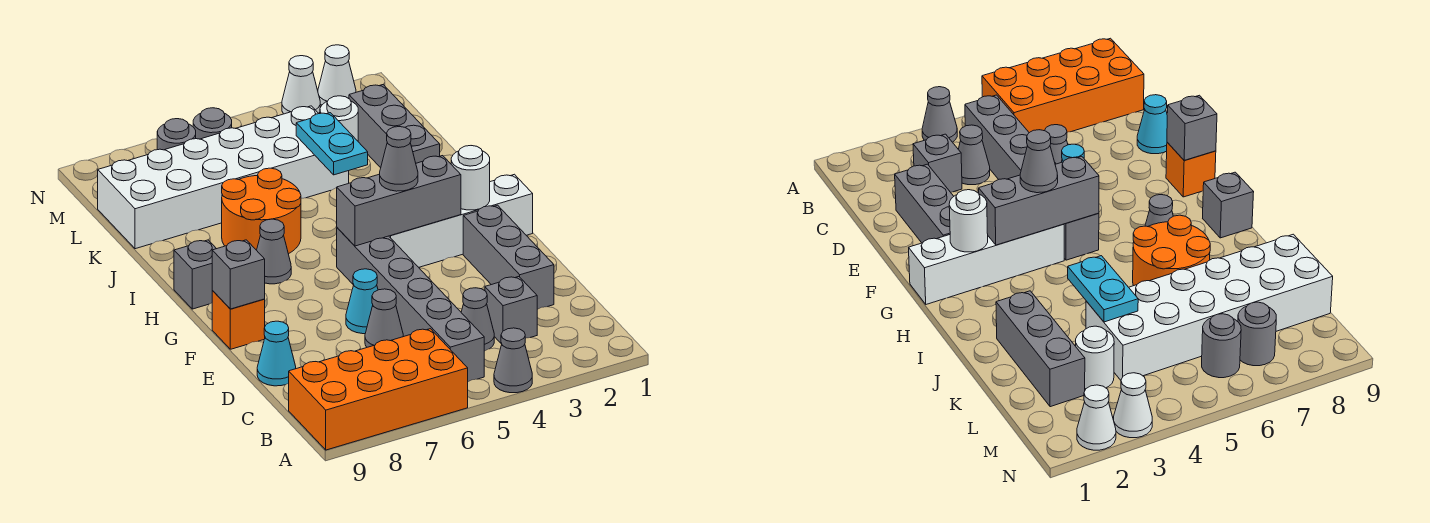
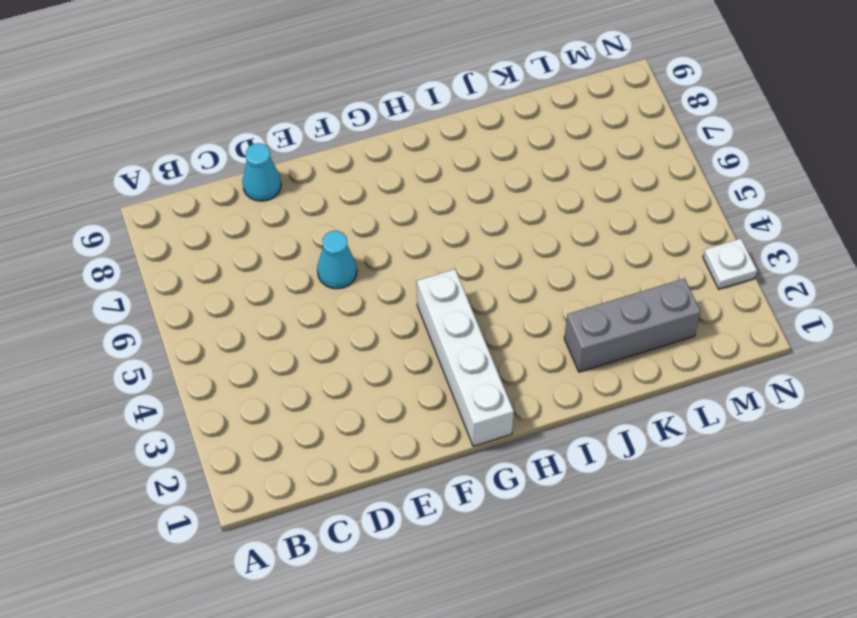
white 1x1 plate [703,238,757,289] -> white 1x1 cone [282,56,320,114]
none -> grey 1x1 cone [494,328,532,393]
none -> orange 2x4 brick [289,329,468,450]
none -> grey 1x6 brick [337,228,484,382]

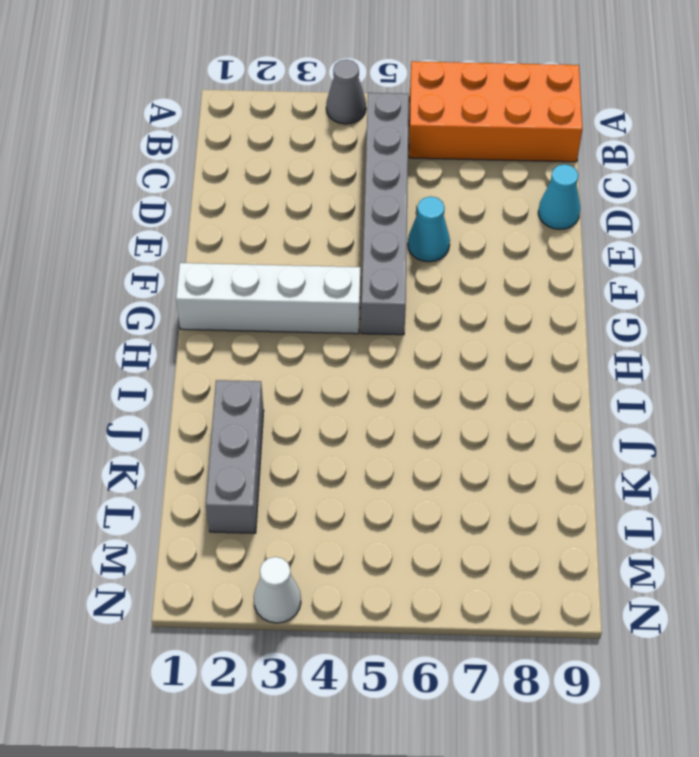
none -> grey 1x1 brick [485,277,537,344]
none -> grey 1x1 cone [461,288,494,351]
none -> grey 1x3 brick [463,205,554,309]

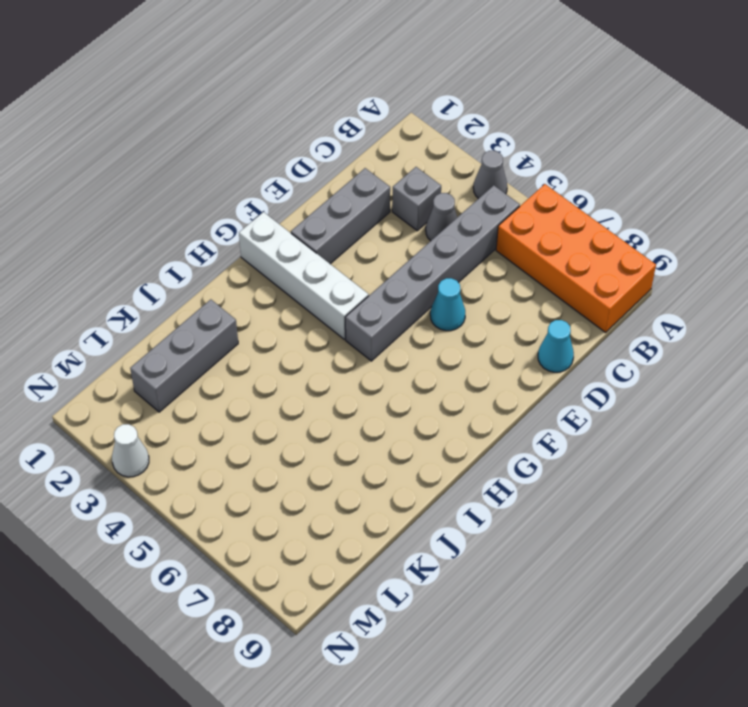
none -> grey 1x1 cone [365,289,403,347]
none -> orange 1x1 brick [212,291,265,349]
none -> grey 1x1 cone [257,219,291,284]

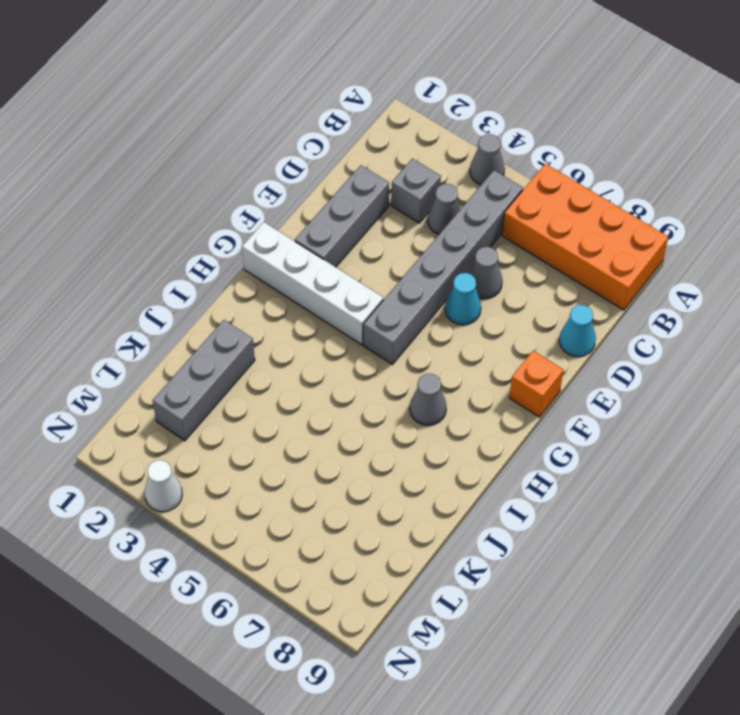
none -> grey 1x1 brick [174,240,216,309]
none -> orange 2x2 round brick [222,168,301,254]
none -> white 2x6 brick [98,106,349,249]

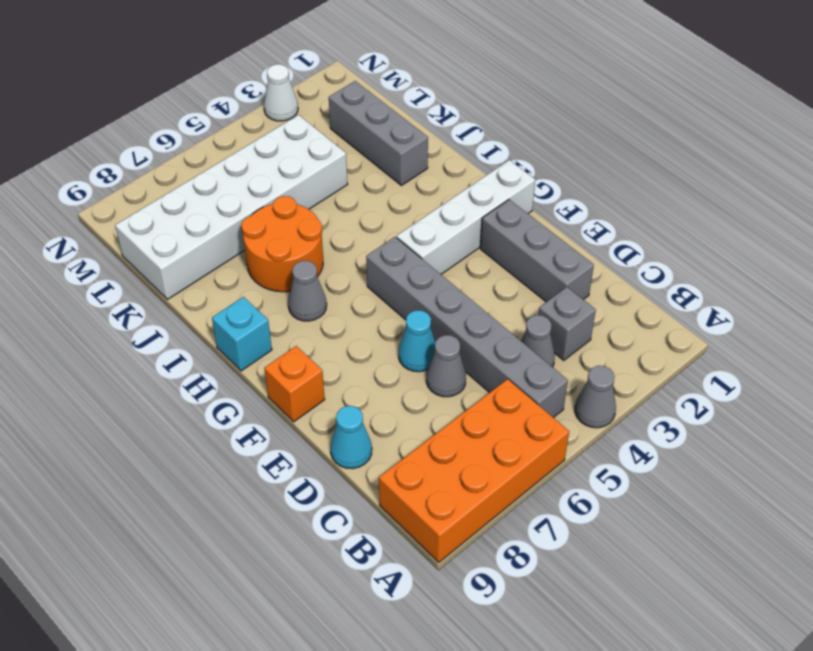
cyan 1x1 brick [212,297,272,371] -> grey 1x1 brick [174,240,216,309]
none -> white 1x1 round brick [320,96,358,141]
none -> grey 1x1 round brick [193,108,232,139]
none -> grey 1x1 round brick [157,119,196,150]

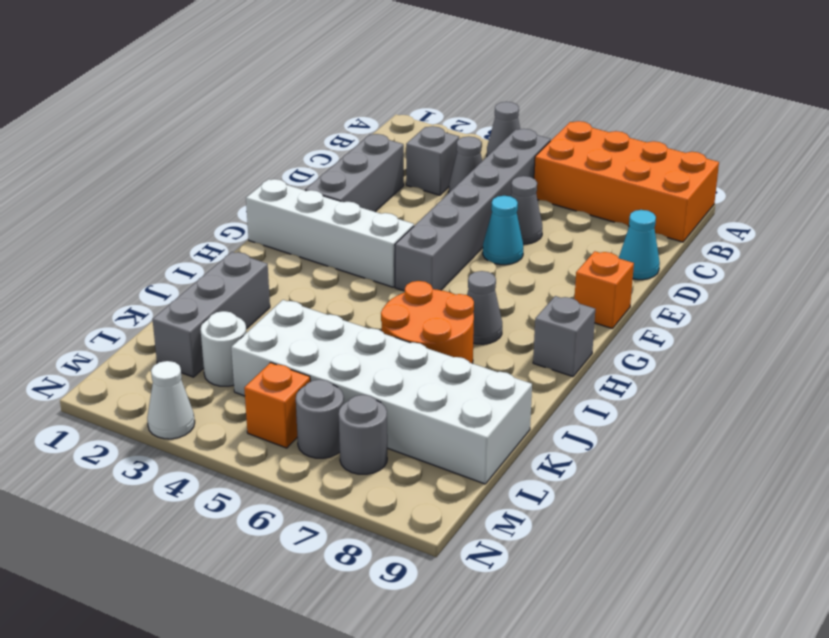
orange 1x1 brick [244,363,310,448] -> none
none -> white 1x1 cone [318,45,356,105]
none -> grey 1x1 brick [212,240,265,309]
none -> white 1x1 round brick [451,146,490,210]

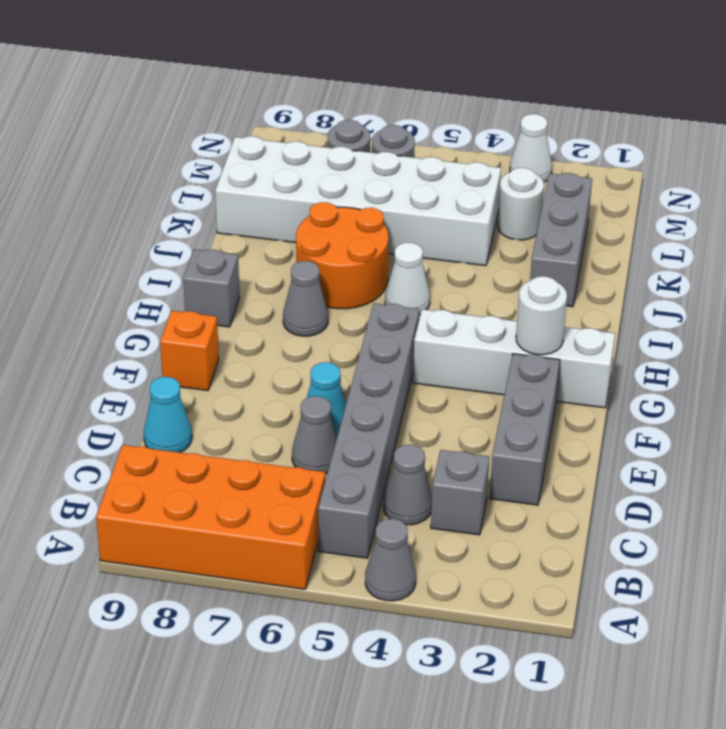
white 1x1 cone [385,243,430,315] -> white 1x1 cone moved to [318,45,356,105]
none -> grey 1x1 brick [212,240,265,309]
none -> grey 1x3 brick [337,156,461,246]
none -> cyan 1x2 plate [296,113,368,175]

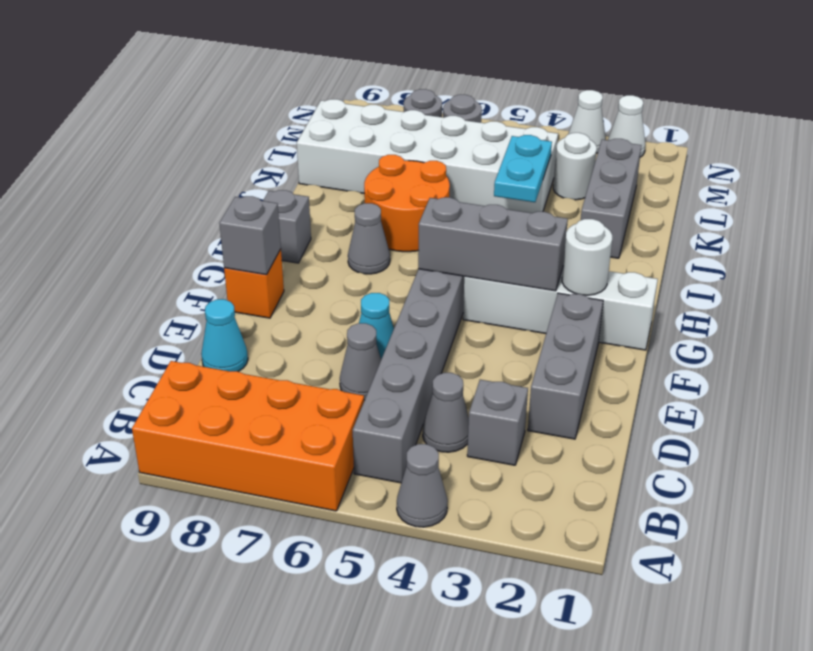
none -> grey 1x1 cone [380,127,418,191]

